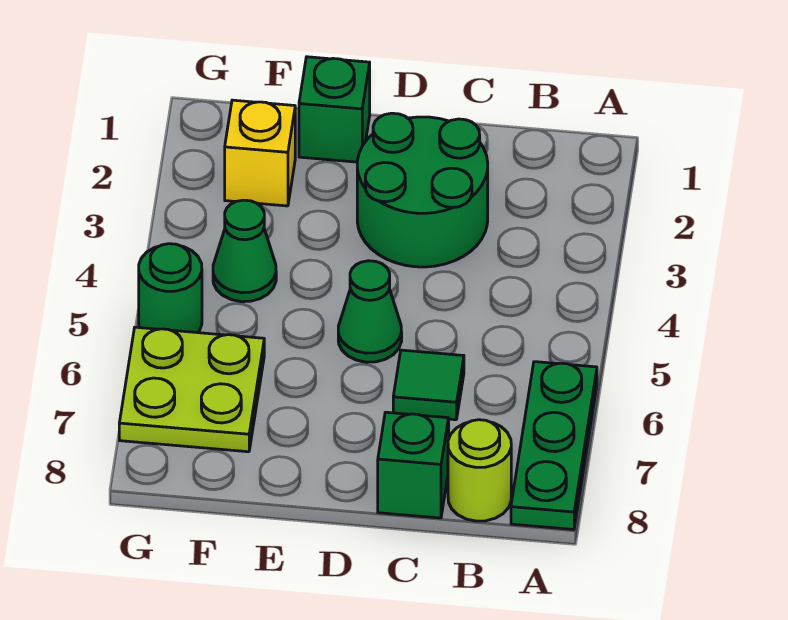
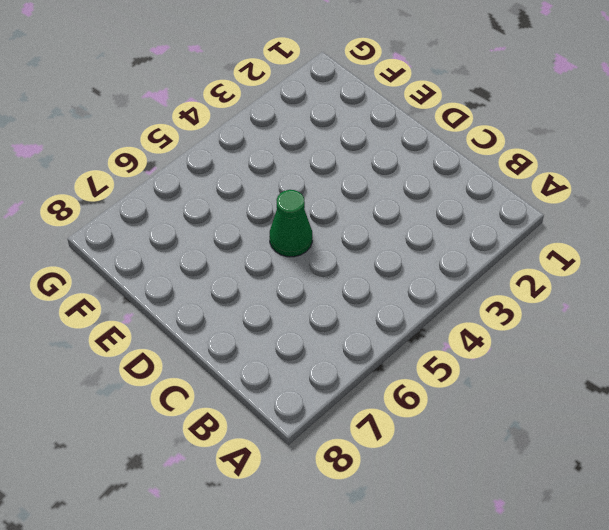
none -> green 1x3 plate [511,362,597,530]
none -> lime 1x1 round brick [448,420,511,521]

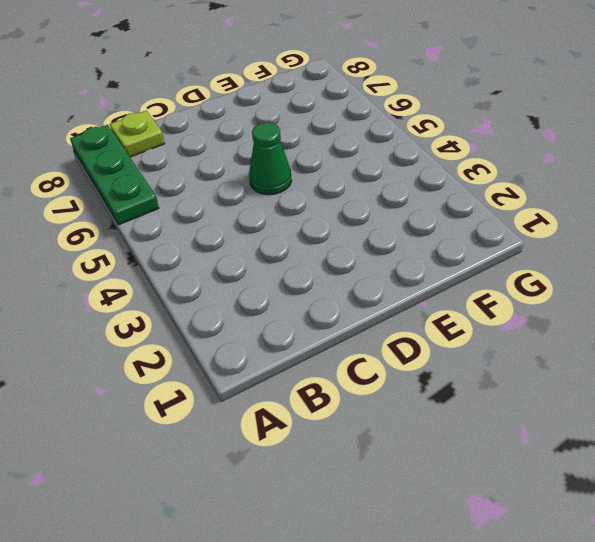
lime 1x1 plate [110,111,165,157] -> lime 1x1 round brick [448,420,511,521]
none -> green 2x2 round brick [357,113,488,267]
none -> green 1x1 tile [393,350,464,420]

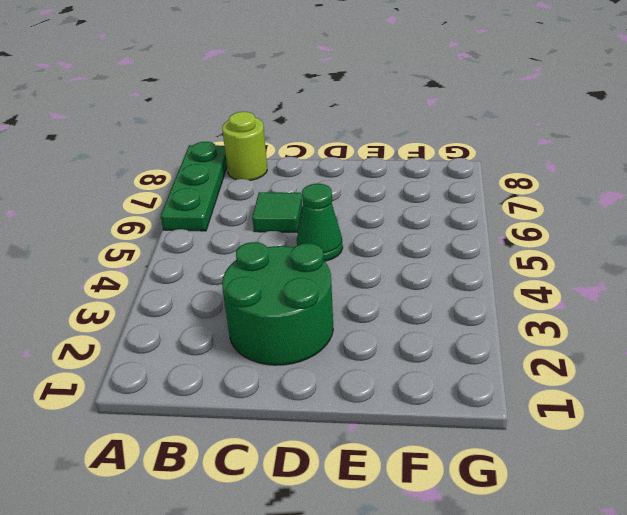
none -> green 1x1 brick [378,412,449,518]
none -> green 1x1 brick [299,57,370,162]

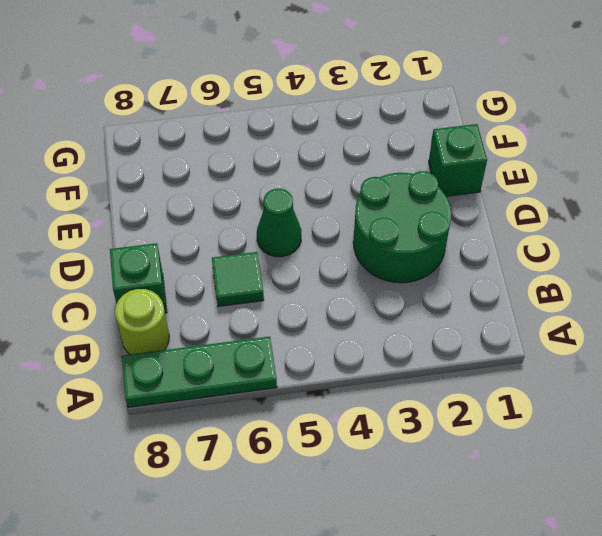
none -> yellow 1x1 brick [225,100,295,206]
none -> green 1x1 cone [213,200,276,302]

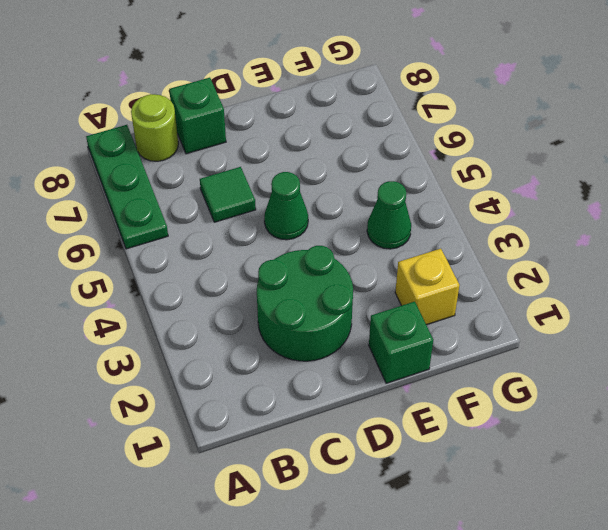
none -> lime 2x2 plate [119,327,264,452]
none -> green 1x1 round brick [139,244,202,333]

